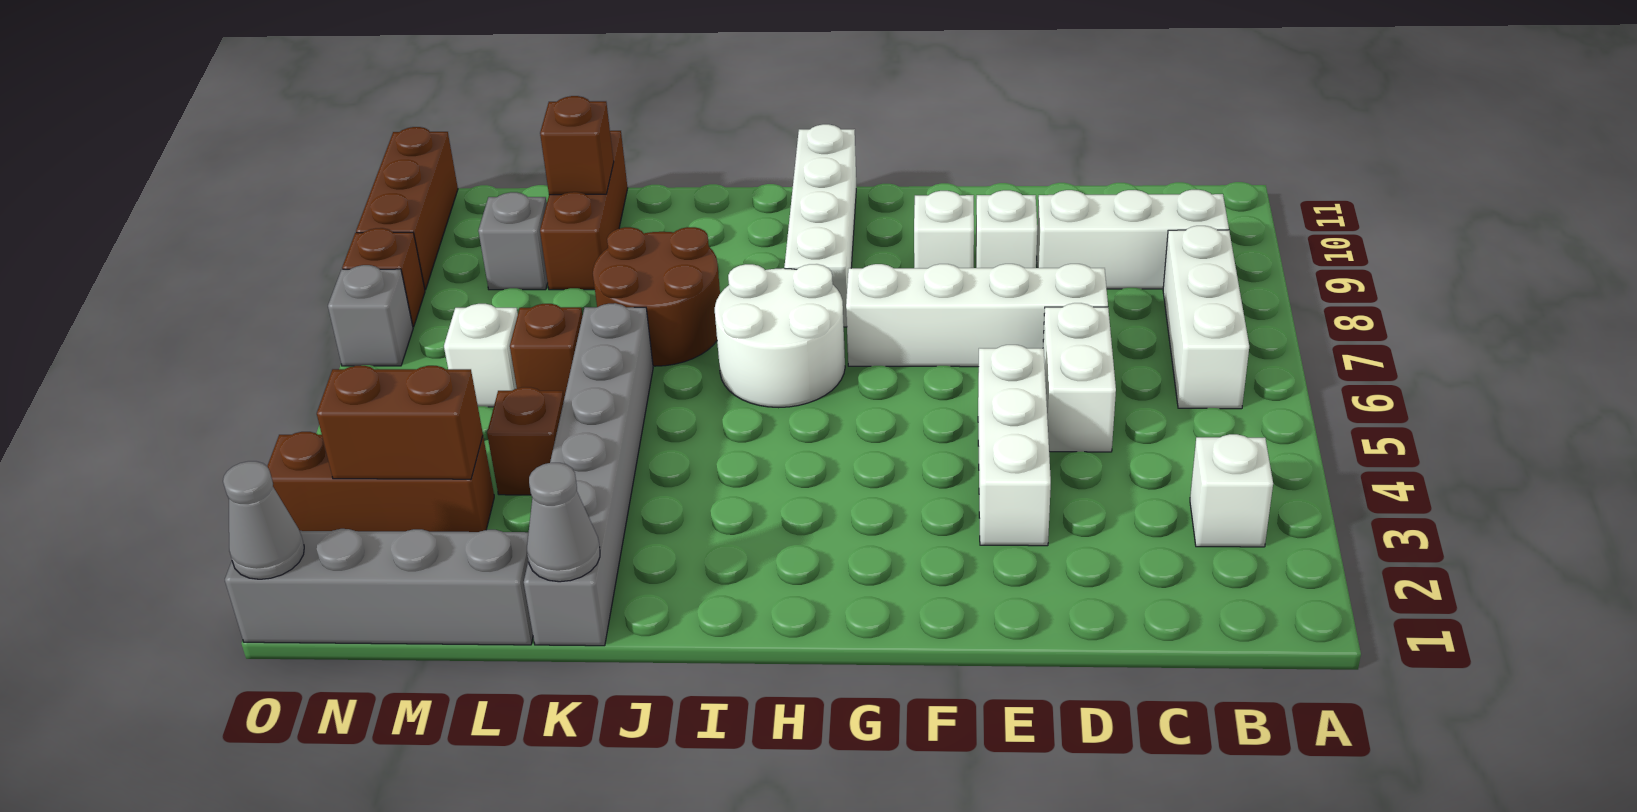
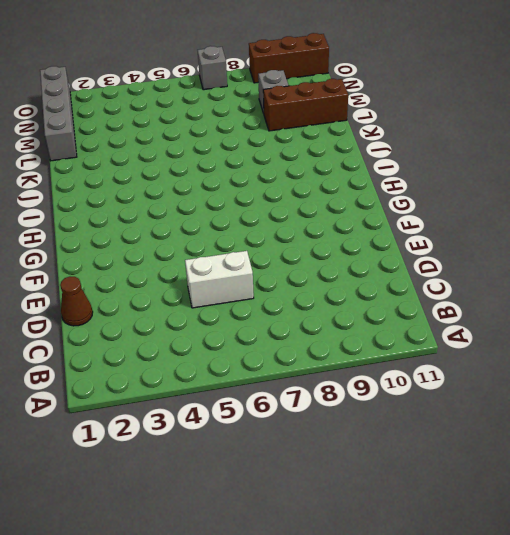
brown 1x1 cone [60,277,93,326] -> none
none -> white 1x1 brick [1190,434,1273,547]
none -> white 1x3 brick [1163,226,1249,409]
none -> white 1x3 brick [1037,190,1229,289]

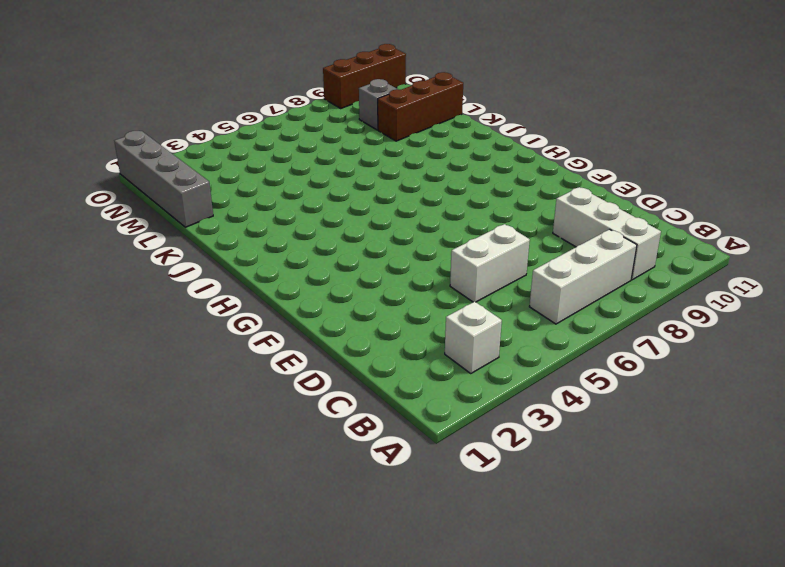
none -> white 1x4 brick [846,264,1108,367]
none -> white 1x3 brick [978,345,1051,546]
none -> white 1x1 brick [976,190,1037,268]

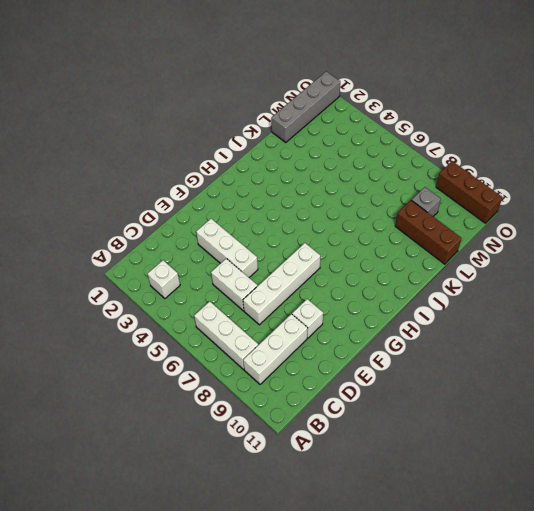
none -> white 1x1 brick [914,191,974,268]
none -> white 2x2 round brick [715,264,845,408]
none -> white 1x4 brick [784,124,856,327]

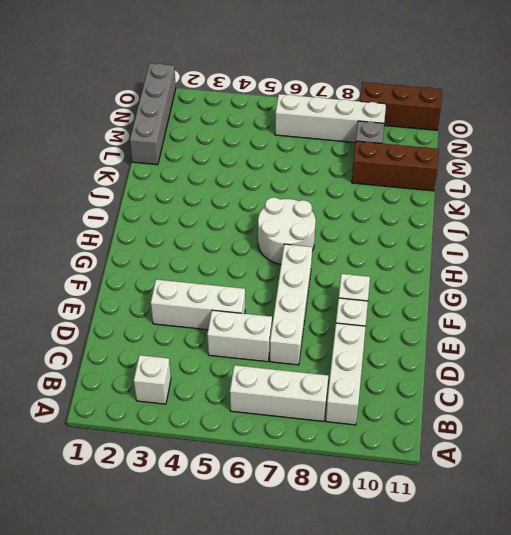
white 1x4 brick [275,94,386,143] -> white 1x4 brick moved to [784,124,856,327]
none -> brown 2x2 round brick [593,227,720,366]
none -> grey 1x6 brick [524,303,653,646]
none -> brown 1x1 brick [487,387,564,495]

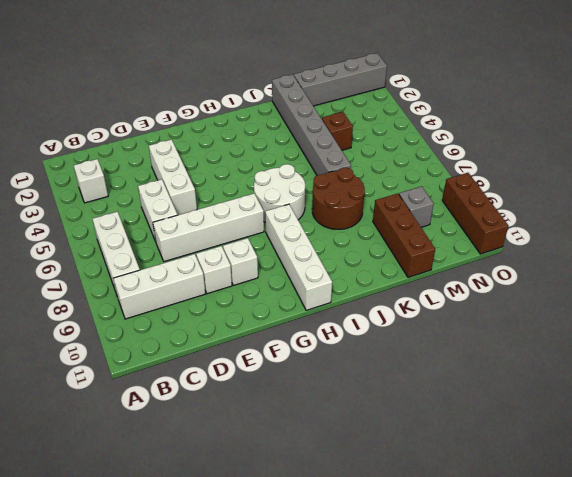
none -> brown 1x1 brick [510,304,583,398]
none -> brown 1x3 brick [267,432,494,532]
none -> white 1x1 brick [444,304,518,407]

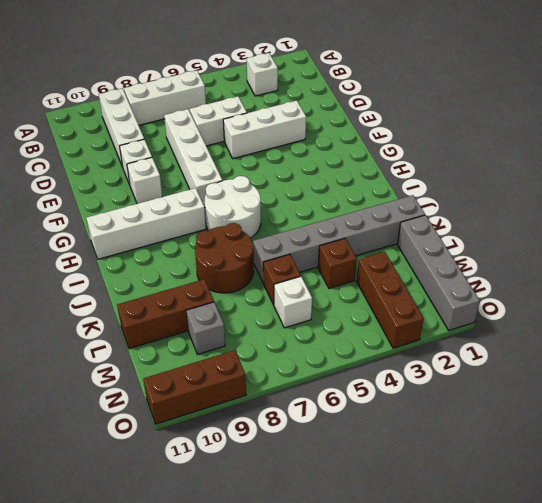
none -> grey 1x1 brick [328,265,413,366]
none -> brown 1x1 brick [342,228,425,327]
none -> grey 1x1 cone [527,463,600,582]

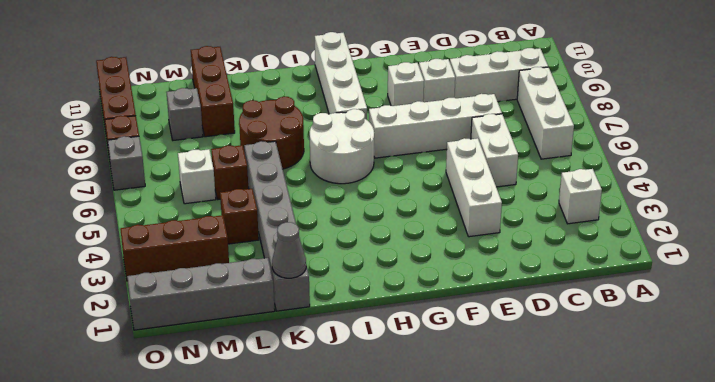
none -> brown 1x1 brick [540,96,614,195]
none -> brown 1x2 brick [317,366,483,479]
none -> grey 1x1 cone [223,461,304,579]

